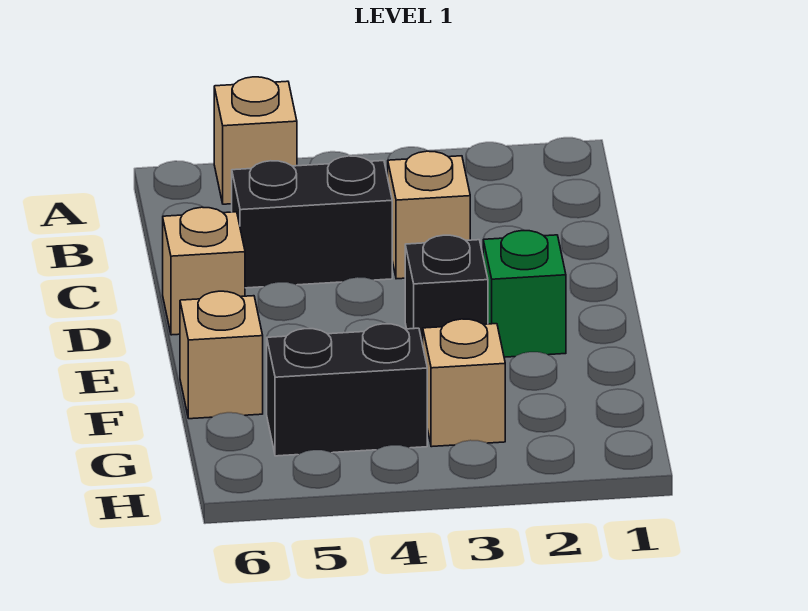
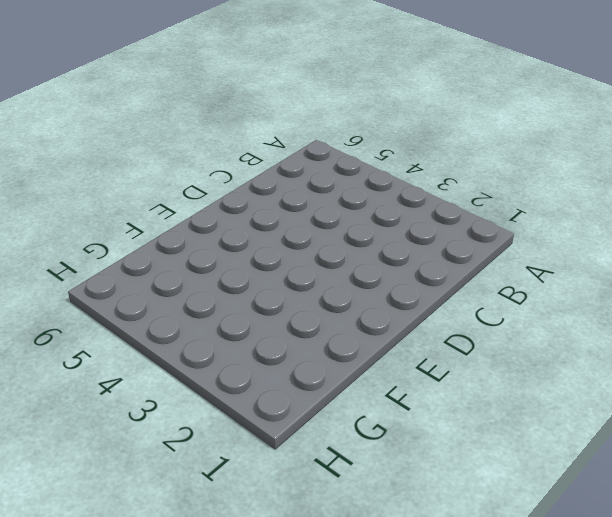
none -> tan 1x1 brick [214,77,297,204]
none -> tan 1x1 brick [388,151,470,279]

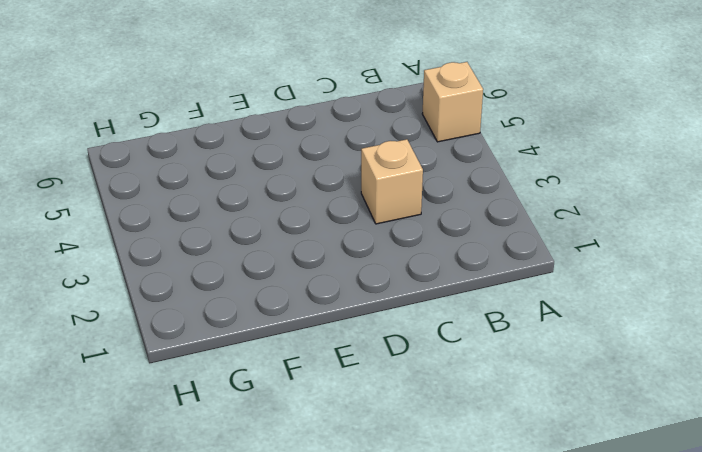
none -> black 1x2 brick [232,156,392,288]
none -> tan 1x1 brick [163,207,245,335]

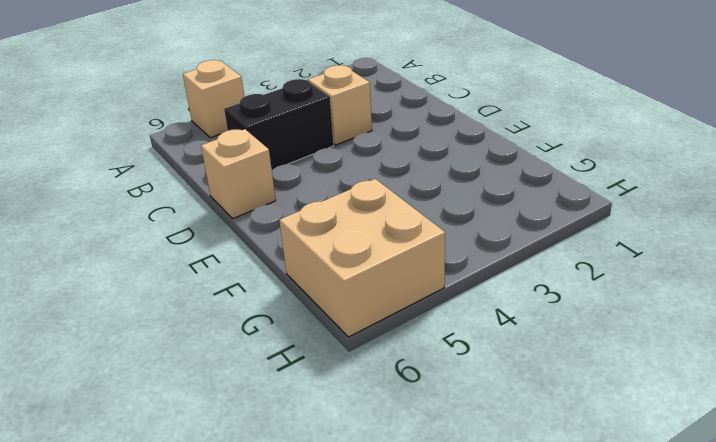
tan 2x2 brick [280,179,445,337] -> black 1x2 brick [267,324,427,456]
none -> green 1x1 brick [483,231,566,357]
none -> black 1x1 brick [405,235,488,344]

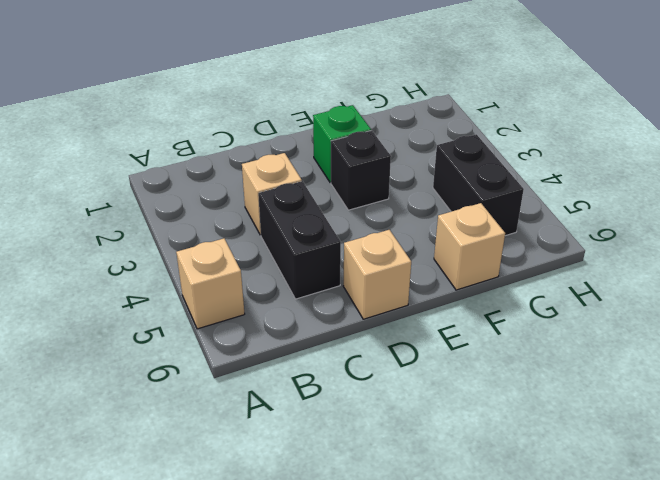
none -> tan 1x1 brick [423,319,505,447]

